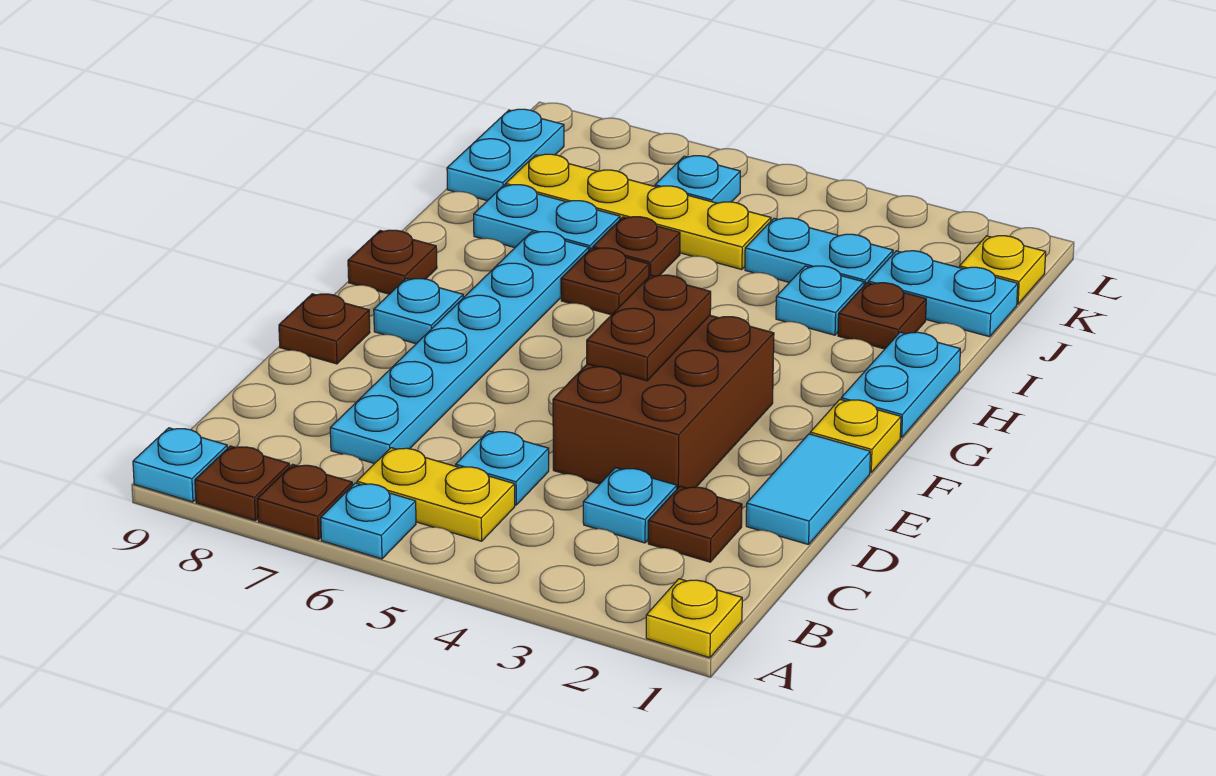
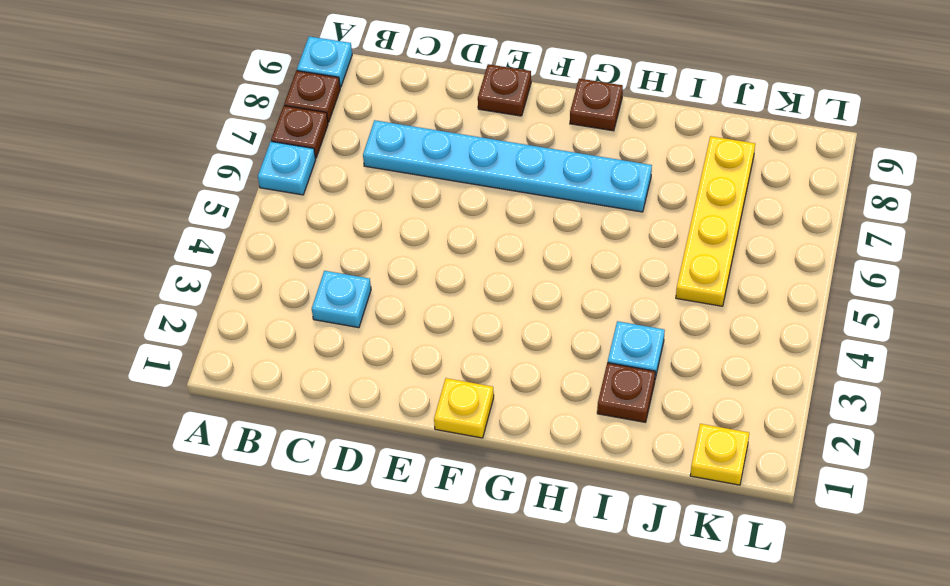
none -> yellow 1x1 plate [646,579,742,658]
none -> yellow 1x2 plate [357,448,515,541]
none -> brown 1x1 plate [648,486,742,562]

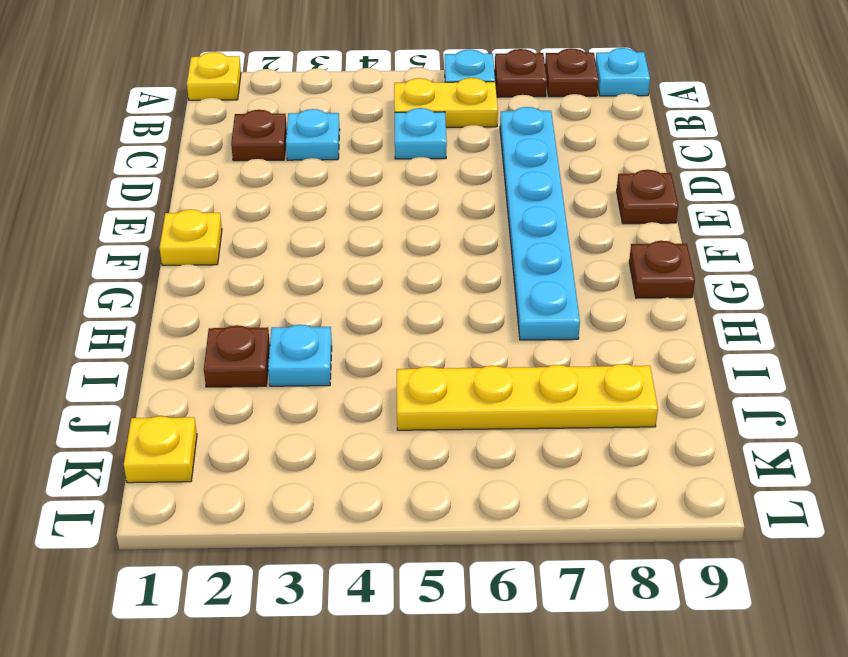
none -> cyan 1x2 tile [746,434,870,545]
none -> brown 2x3 brick [553,315,774,489]
none -> cyan 1x1 plate [374,279,463,344]

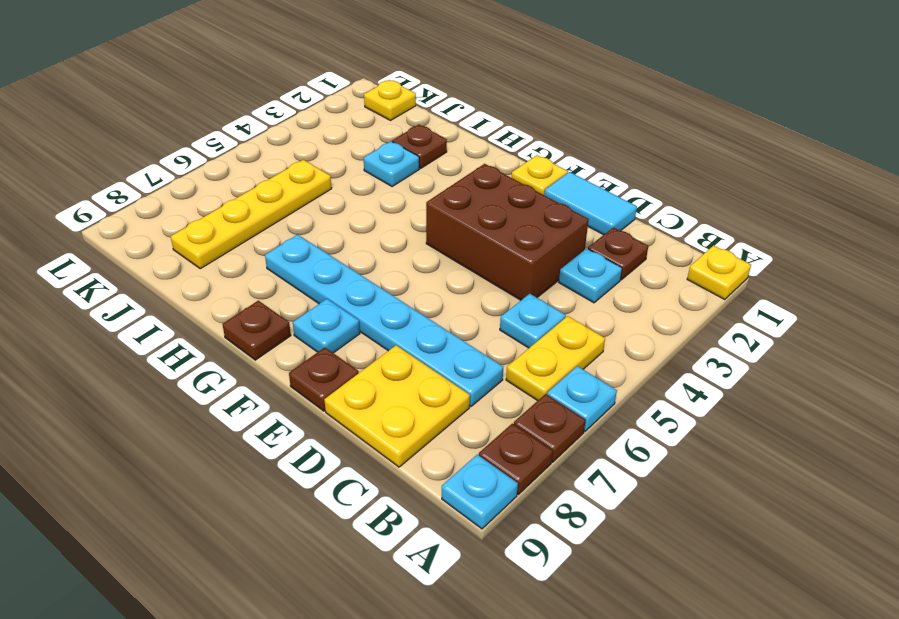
yellow 2x2 plate [324,345,470,467] -> none
none -> cyan 1x2 plate [841,332,960,438]
none -> brown 1x1 plate [561,248,649,315]
none -> brown 1x1 plate [593,217,680,276]

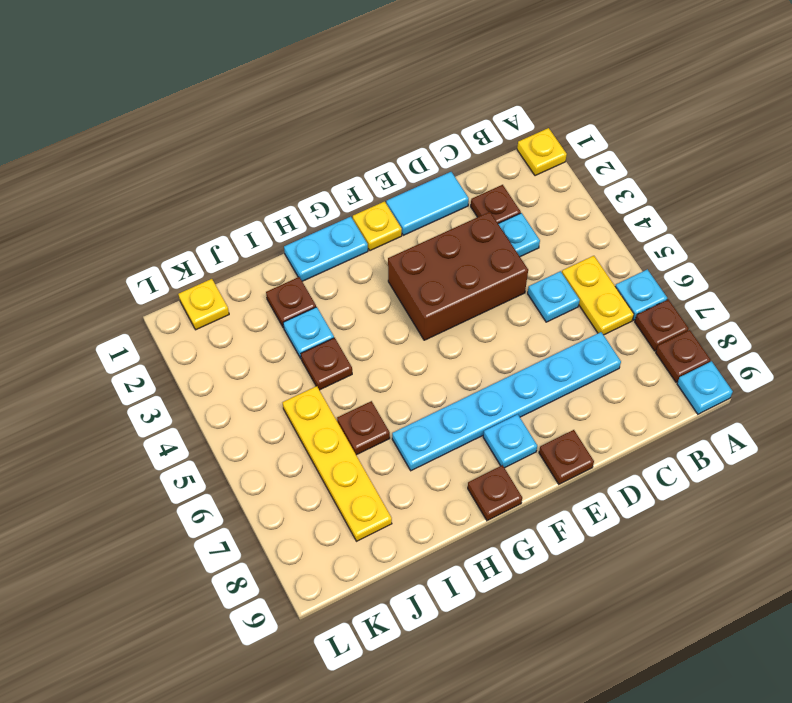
brown 1x1 plate [301,338,352,390] -> brown 1x1 plate moved to [561,248,649,315]
none -> cyan 1x2 plate [474,185,620,250]
none -> cyan 1x2 plate [868,251,1018,337]
none -> cyan 1x2 plate [745,218,893,285]

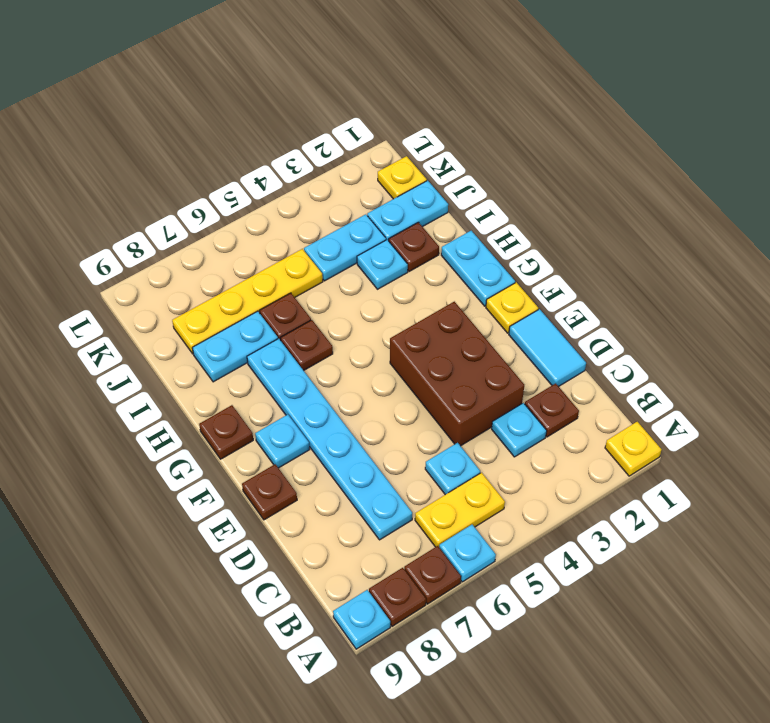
none -> cyan 1x2 plate [447,109,564,201]
none -> cyan 1x1 plate [655,156,740,203]
none -> brown 1x2 plate [587,275,711,381]

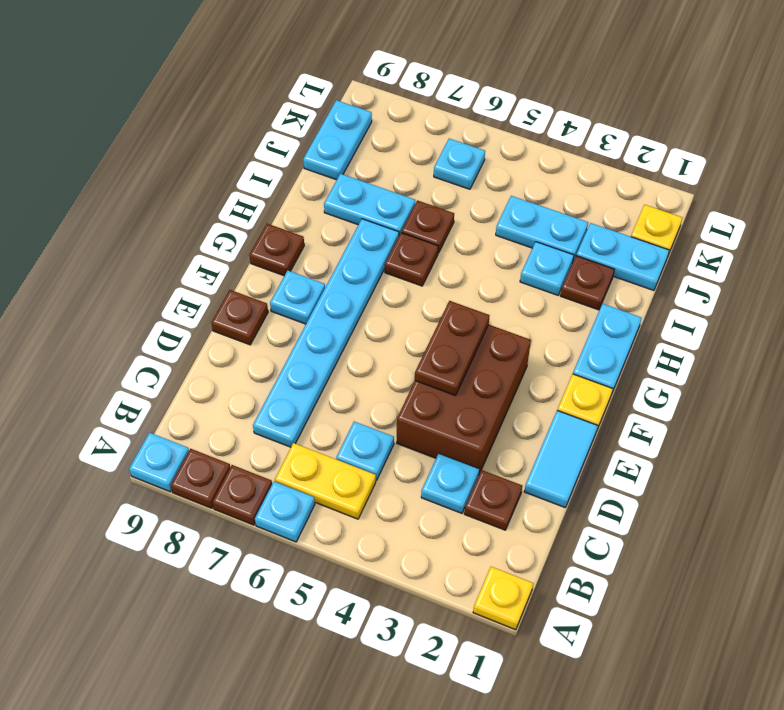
none -> yellow 1x4 plate [506,154,771,270]

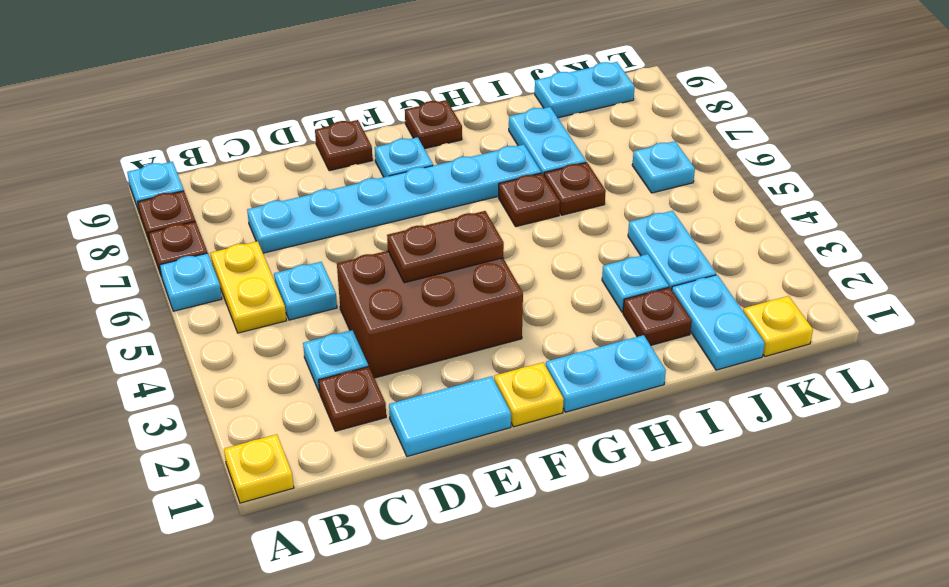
none -> yellow 1x4 plate [506,154,771,270]

